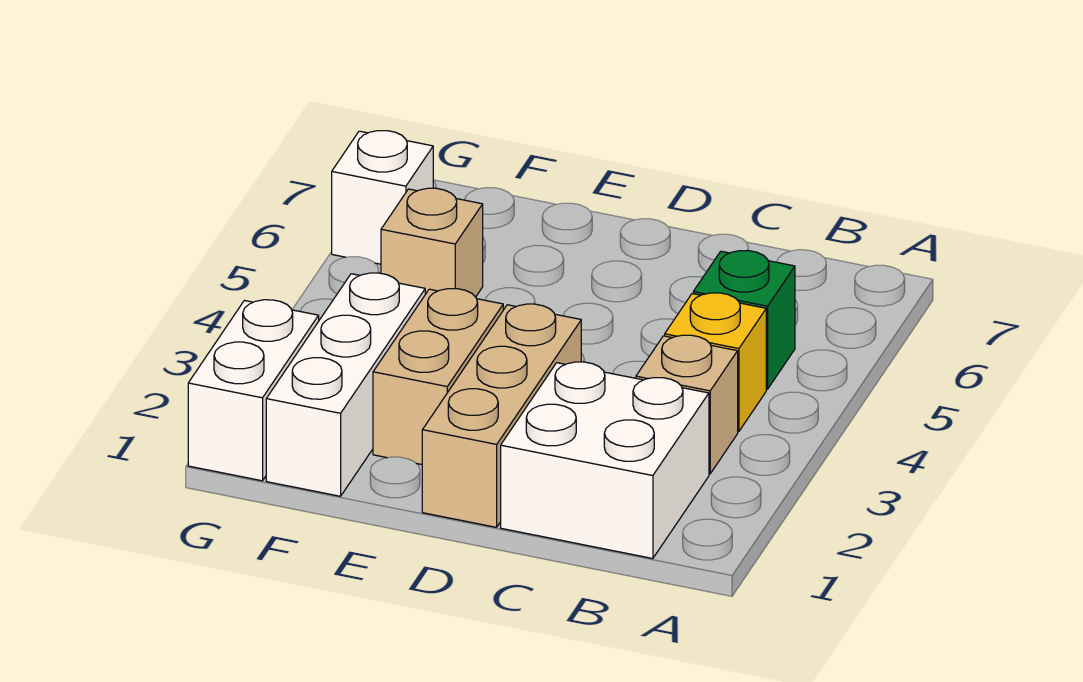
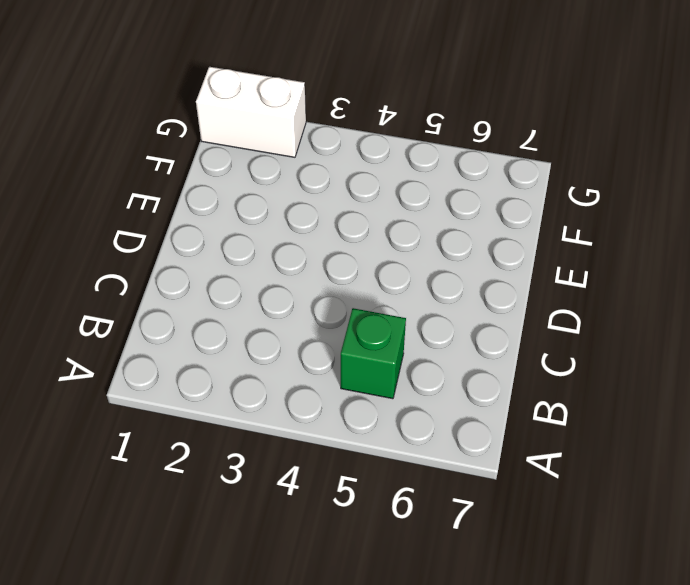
none -> white 2x2 brick [501,362,709,559]
none -> tan 1x1 brick [636,335,738,474]

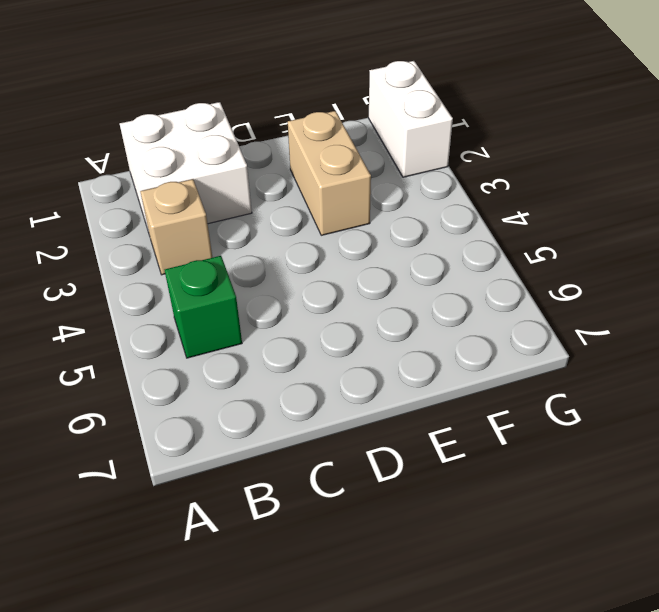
none -> yellow 1x1 brick [665,293,766,432]
none -> tan 1x3 brick [422,304,581,527]

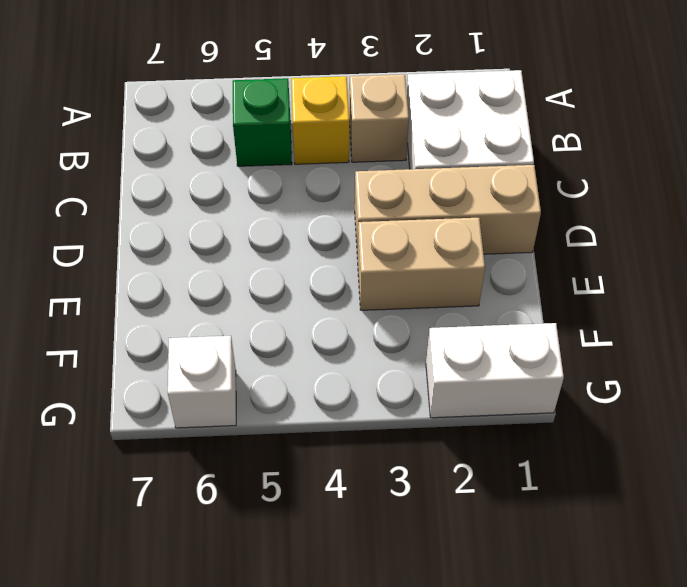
none -> white 1x3 brick [266,273,425,496]
none -> tan 1x1 brick [381,188,483,297]

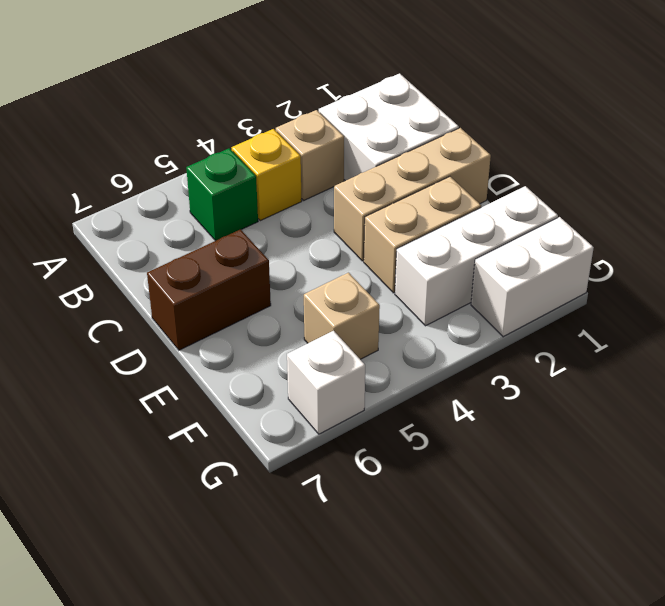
brown 1x2 brick [147,229,271,350] -> none

